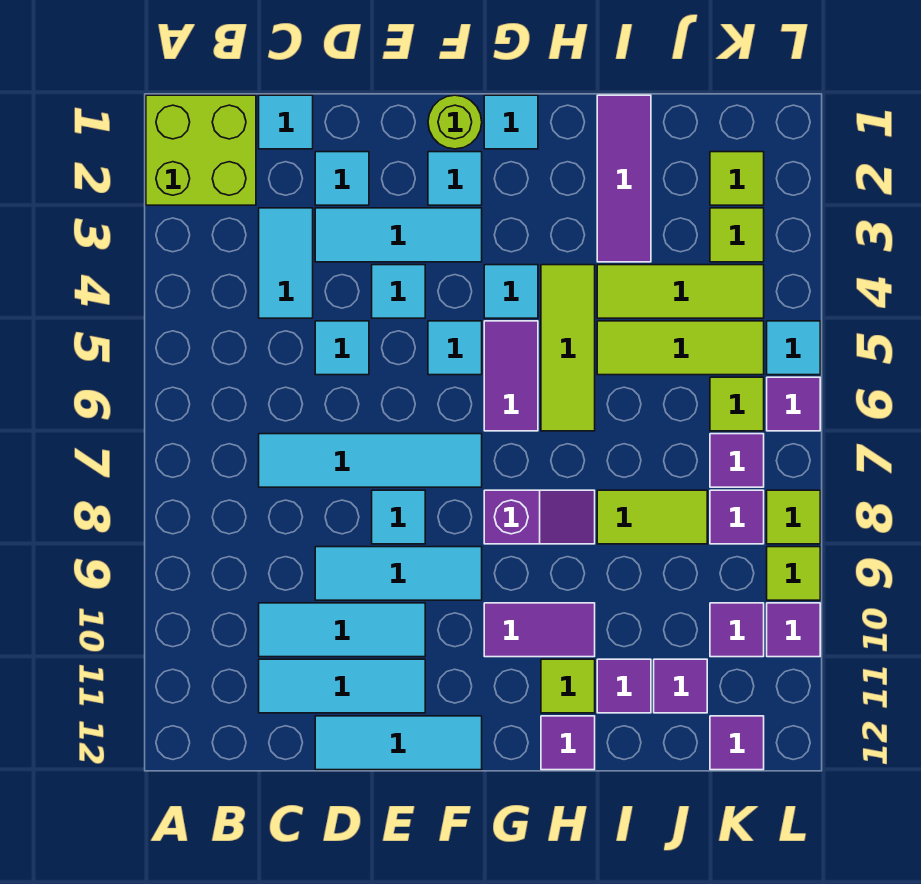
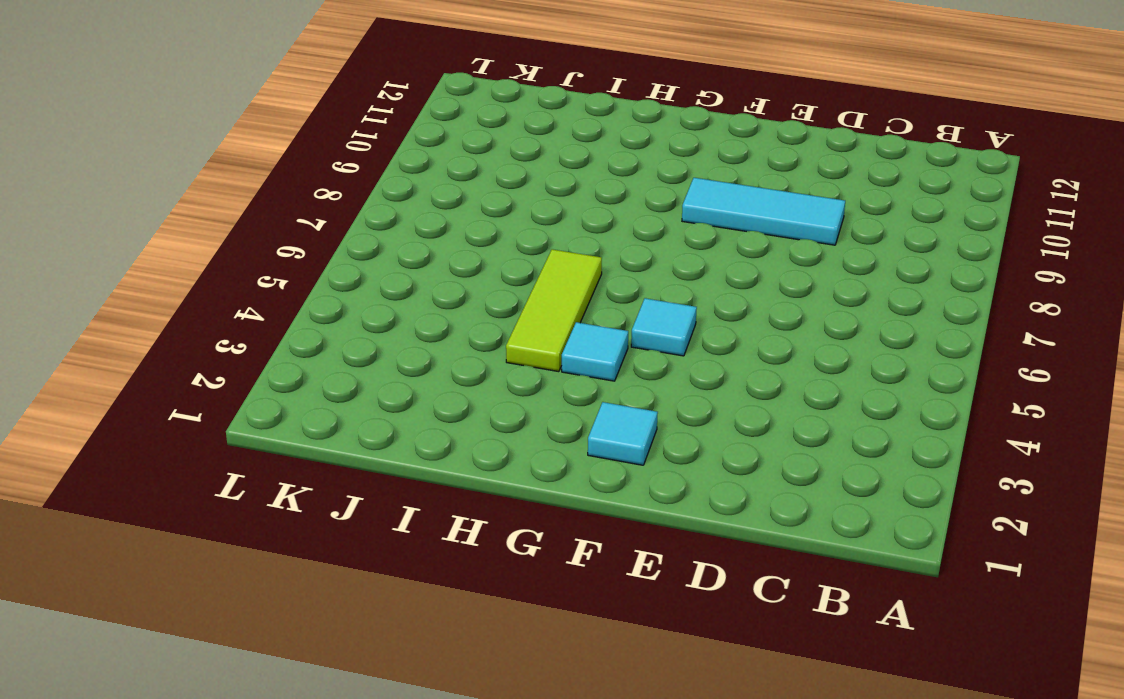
none -> lime 2x2 brick [146,95,256,205]
none -> cyan 1x1 tile [259,95,313,149]
none -> cyan 1x2 tile [259,208,313,318]
none -> cyan 1x4 tile [259,434,482,487]

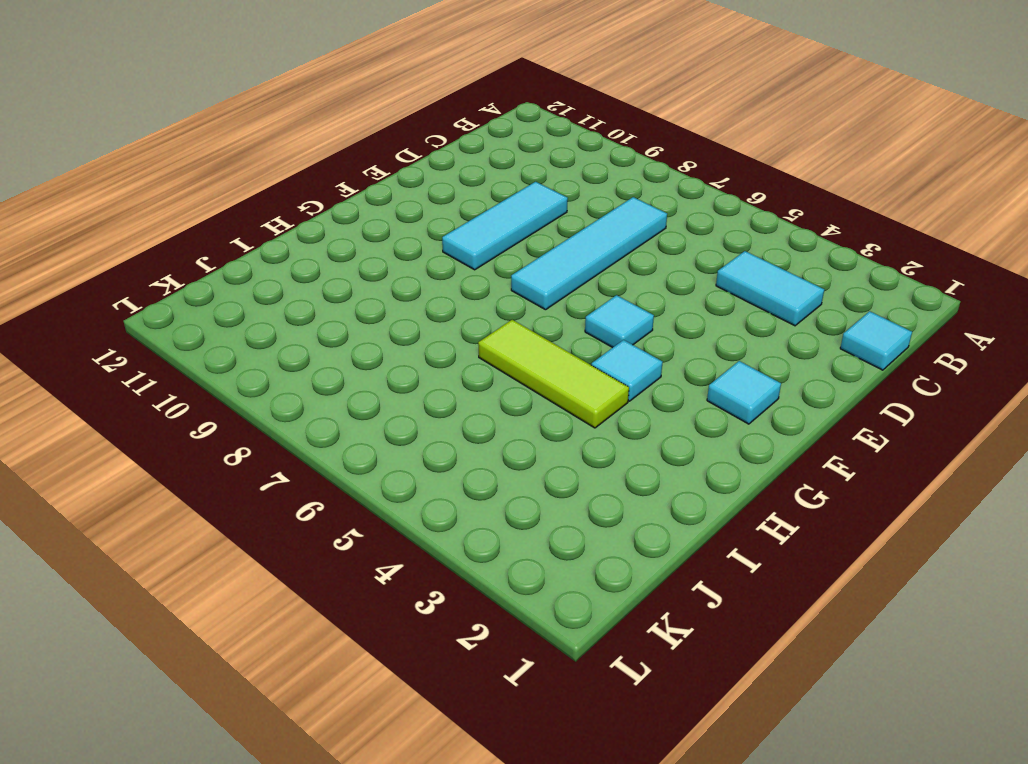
none -> lime 2x2 brick [146,95,256,205]
none -> cyan 1x3 tile [259,603,425,657]
none -> cyan 1x3 tile [259,659,425,713]
none -> cyan 1x1 tile [315,152,369,205]

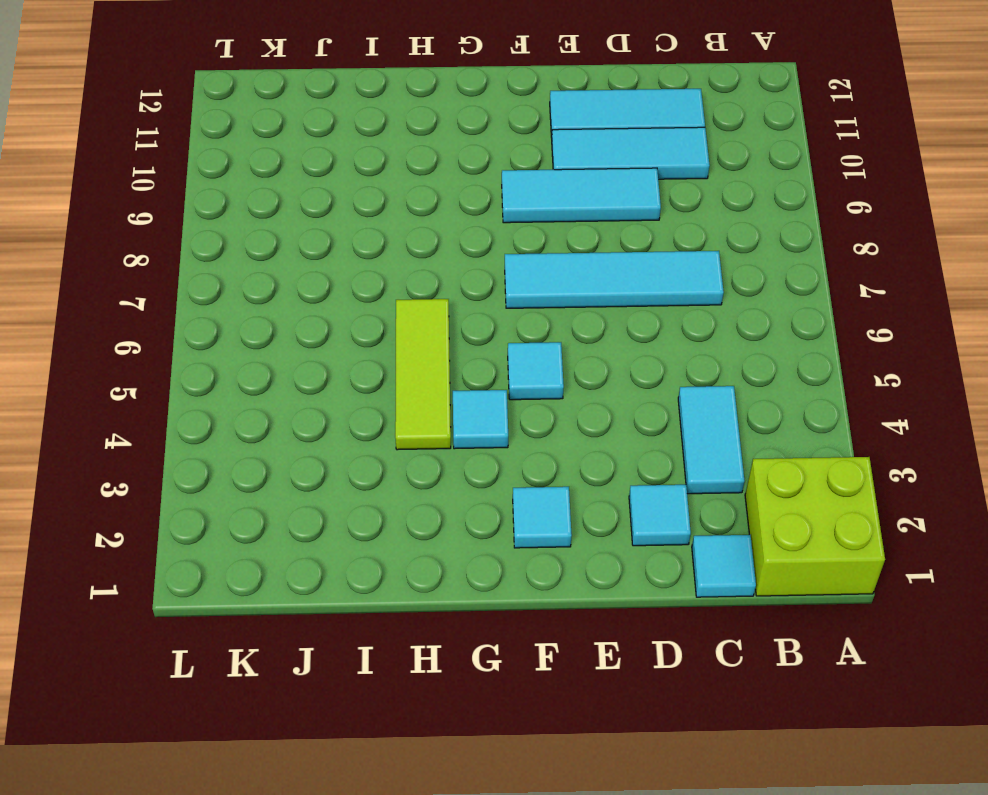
none -> cyan 1x3 tile [315,208,482,262]
none -> cyan 1x1 tile [315,321,369,375]
none -> cyan 1x3 tile [315,716,482,770]
none -> cyan 1x1 tile [372,265,425,318]

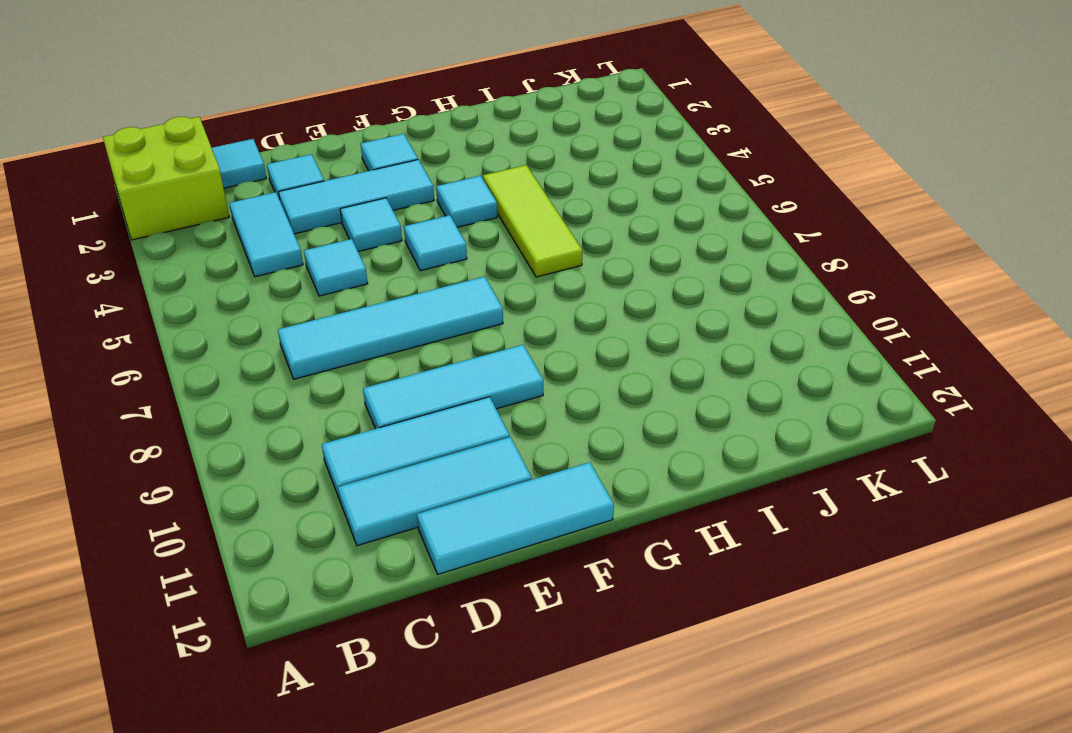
none -> cyan 1x1 tile [372,490,425,544]
none -> lime 1x1 round brick [428,95,482,149]
none -> cyan 1x1 tile [484,95,538,149]
none -> purple 1x2 tile [484,321,538,431]

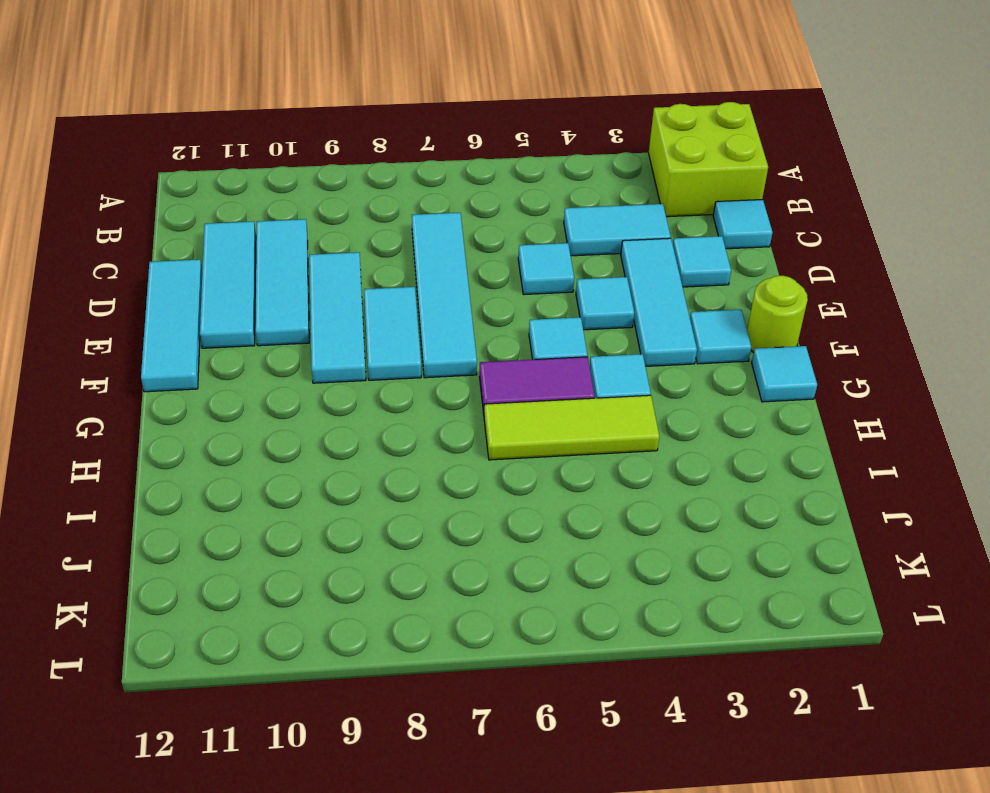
cyan 1x2 tile [364,287,421,380] -> cyan 1x1 tile [372,490,425,544]
none -> purple 1x2 slope [484,490,595,544]
none -> purple 1x2 tile [484,603,595,657]
none -> lime 1x1 tile [541,659,595,713]
none -> purple 1x1 tile [541,716,595,770]

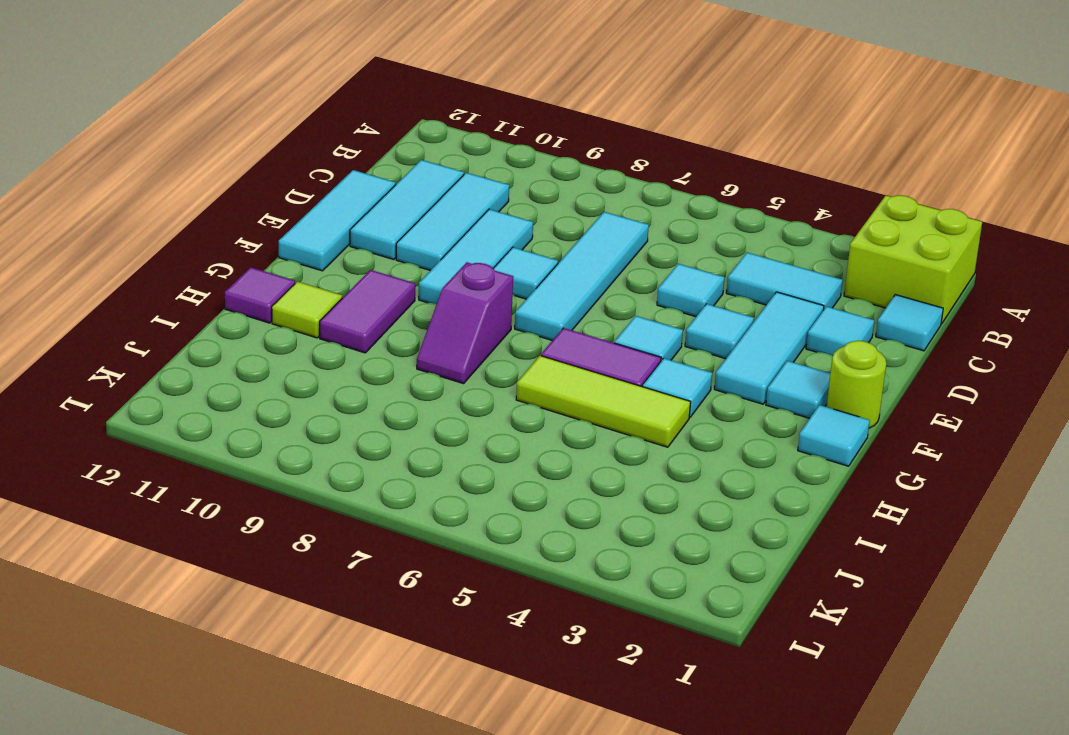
none -> purple 1x3 tile [597,95,651,262]
none -> lime 1x3 tile [597,265,764,318]
none -> lime 1x3 tile [597,321,764,375]
none -> lime 1x2 tile [597,490,707,544]

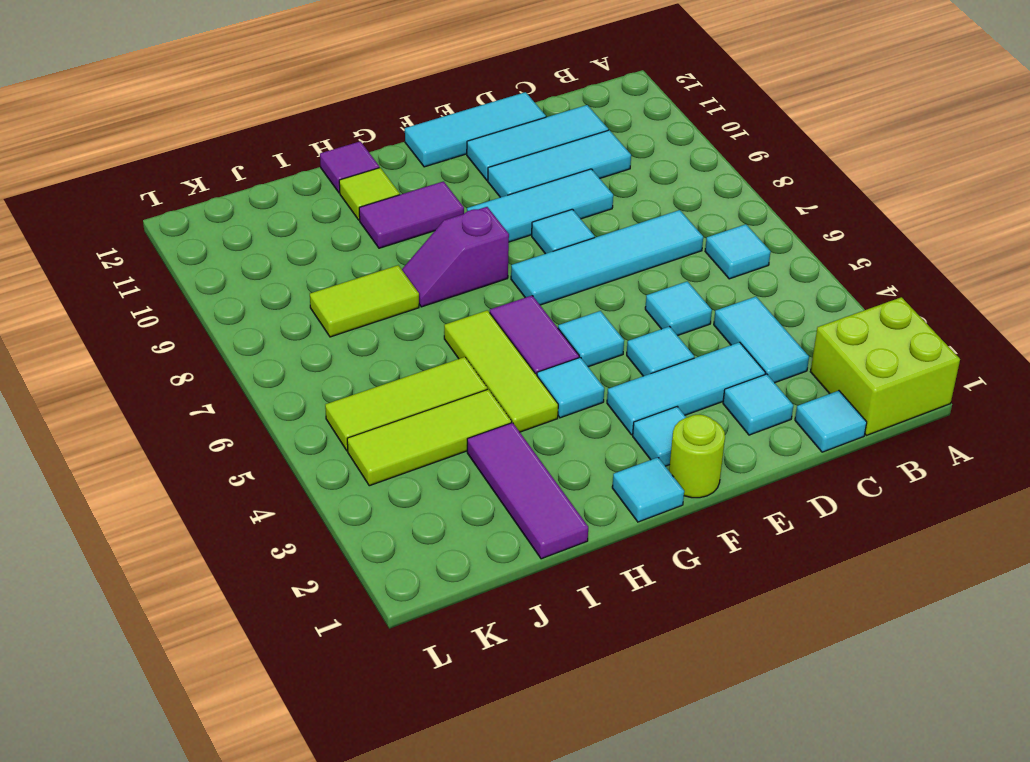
cyan 1x1 tile [705,224,771,279] -> cyan 1x1 tile moved to [767,321,820,375]
none -> purple 1x1 tile [597,659,651,713]
none -> purple 1x1 tile [654,659,707,713]
none -> lime 1x1 tile [710,152,764,205]
none -> lime 1x1 tile [710,208,764,262]

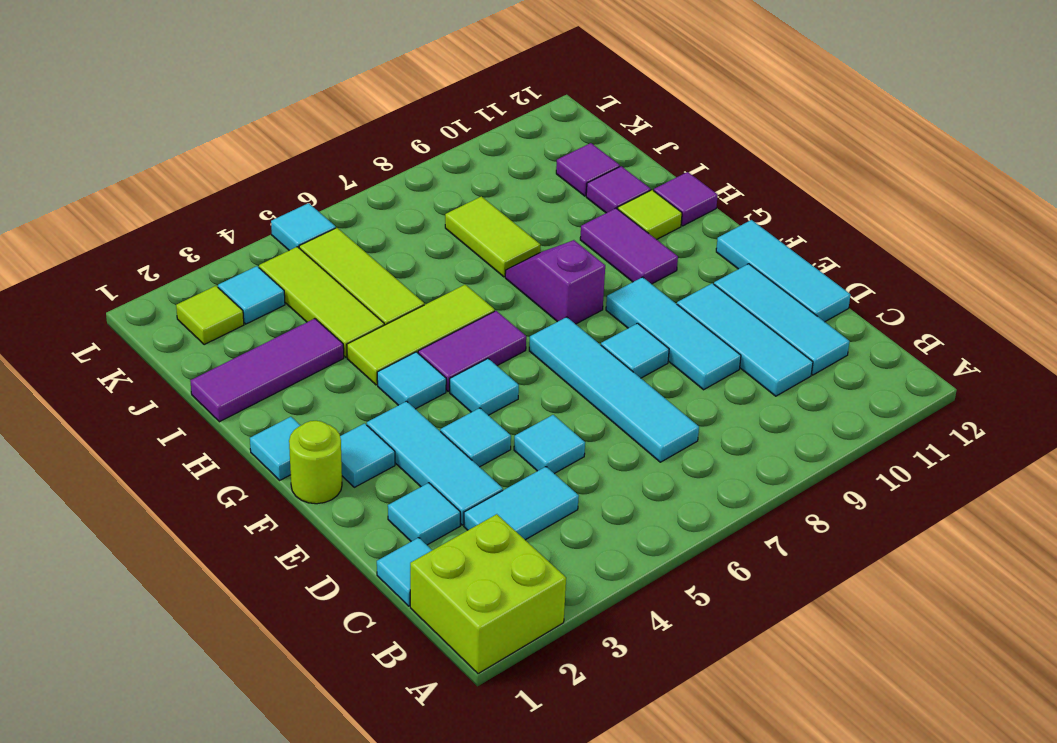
cyan 1x1 tile [218,266,285,324] -> lime 1x1 tile [710,208,764,262]
none -> lime 1x1 tile [710,377,764,431]
none -> purple 1x1 tile [710,434,764,487]
none -> purple 1x1 tile [710,490,764,544]
none -> purple 1x1 tile [710,603,764,657]

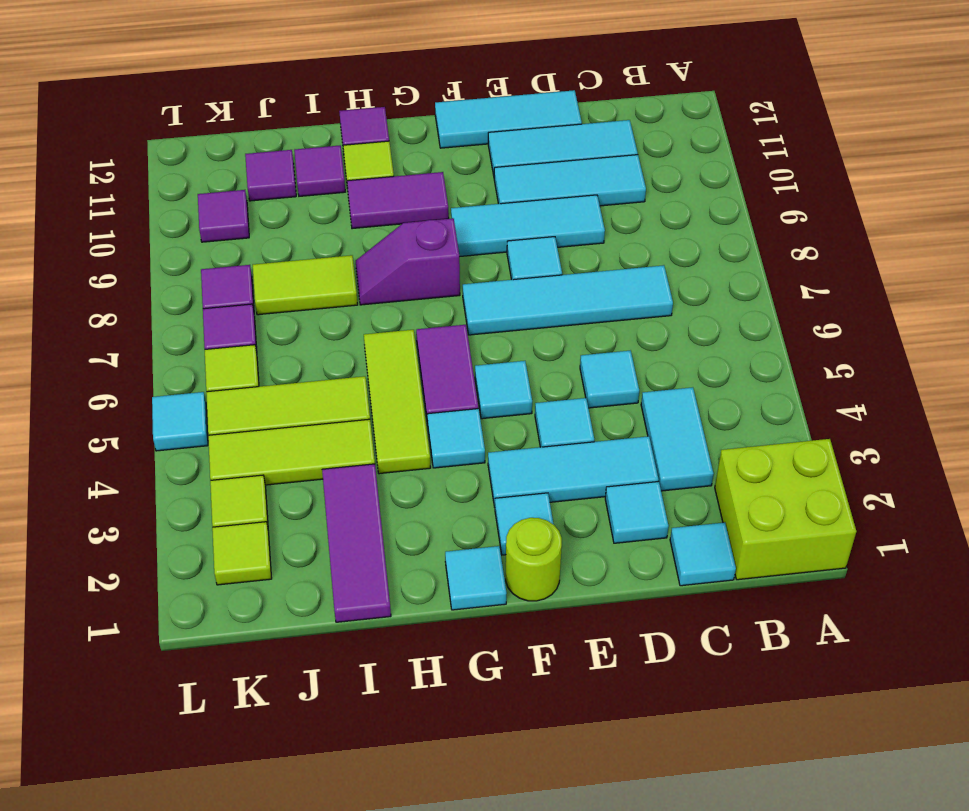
none -> purple 1x1 tile [710,716,764,770]
none -> purple 1x1 tile [767,377,820,431]
none -> lime 1x1 tile [767,490,820,544]
none -> lime 1x1 tile [767,547,820,600]

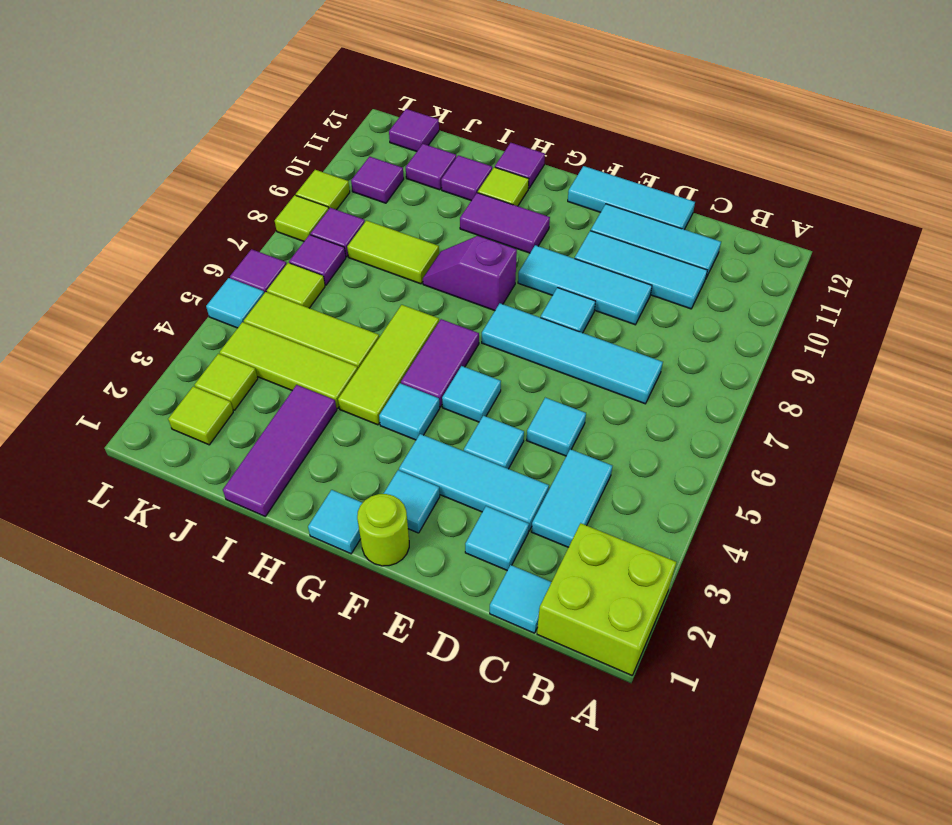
none -> purple 1x1 tile [767,603,820,657]

